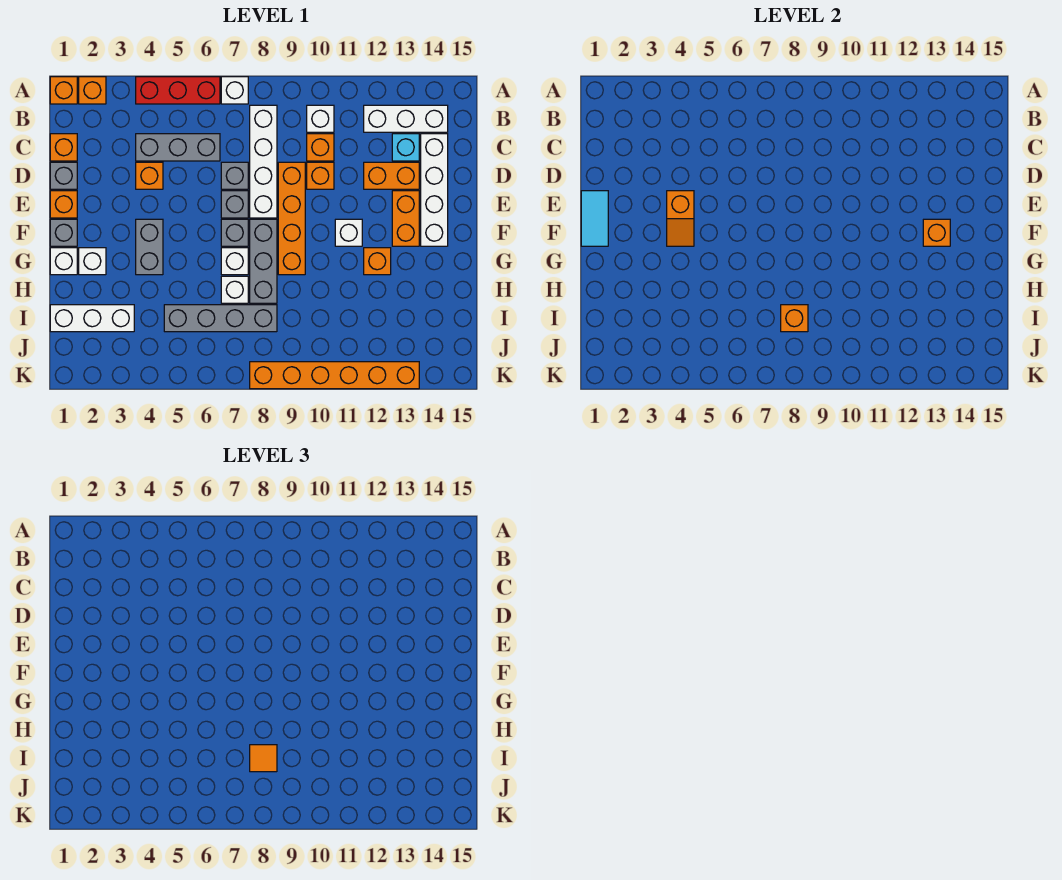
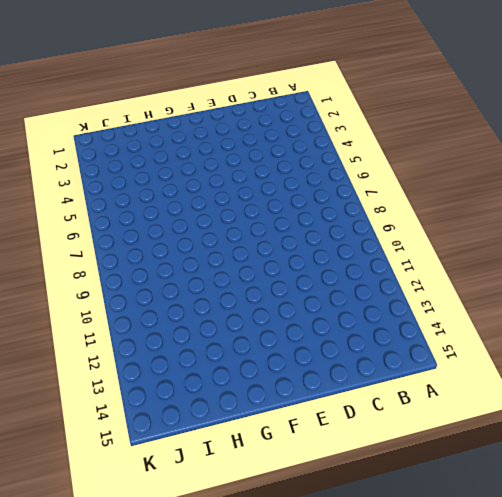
none -> orange 1x1 brick [50,77,77,104]
none -> orange 1x1 brick [79,77,106,104]
none -> red 1x3 brick [136,77,220,104]
none -> white 1x1 brick [221,77,248,104]

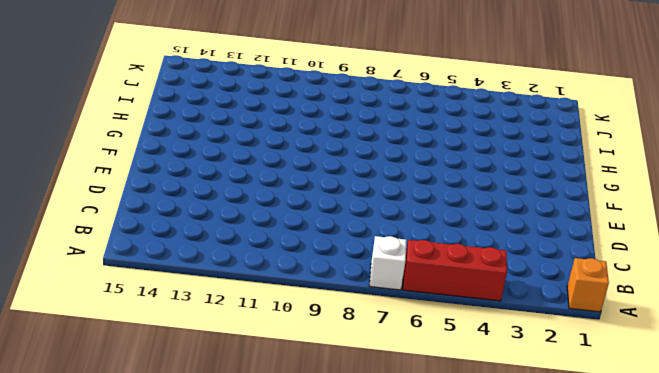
none -> orange 1x1 brick [79,77,106,104]
none -> white 1x4 brick [250,105,277,218]
none -> white 1x1 brick [307,105,334,132]
none -> white 1x3 brick [364,105,448,132]

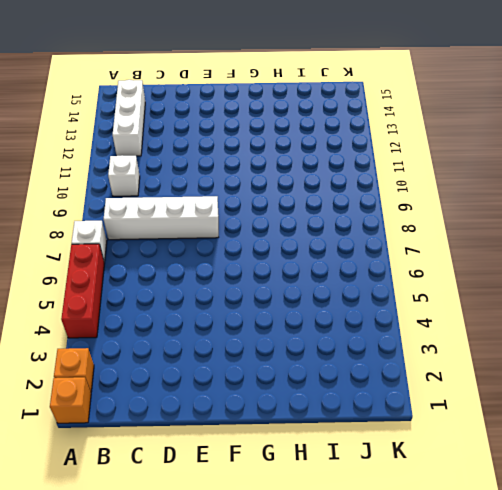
none -> orange 1x1 brick [50,134,77,161]
none -> grey 1x3 brick [136,134,220,161]
none -> orange 1x1 brick [307,134,334,161]
none -> cyan 1x1 brick [392,134,419,161]

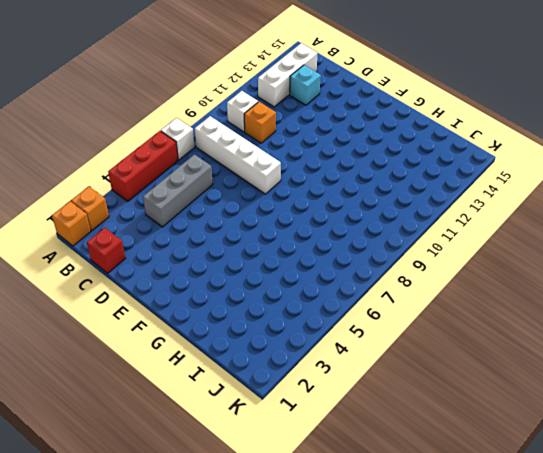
red 1x1 brick [87,228,125,273] -> orange 1x1 brick [50,134,77,161]
none -> white 1x4 brick [421,134,448,246]
none -> grey 1x1 brick [50,162,77,189]
none -> orange 1x1 brick [136,162,163,189]
none -> grey 1x1 brick [221,162,248,189]

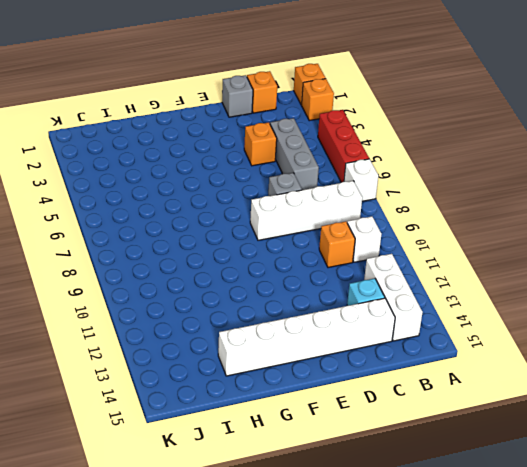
white 1x6 brick [218,298,395,376] -> white 1x4 brick [421,134,448,246]
none -> orange 1x4 brick [278,162,305,275]
none -> orange 1x1 brick [307,162,334,189]
none -> orange 1x2 brick [364,162,419,189]
none -> orange 1x1 brick [50,191,77,218]

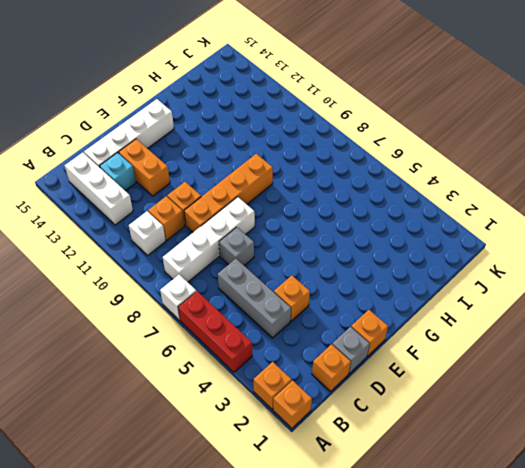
none -> grey 1x1 brick [221,191,248,218]
none -> orange 1x2 brick [392,191,419,246]
none -> grey 1x1 brick [50,219,77,246]
none -> grey 1x2 brick [136,219,163,275]

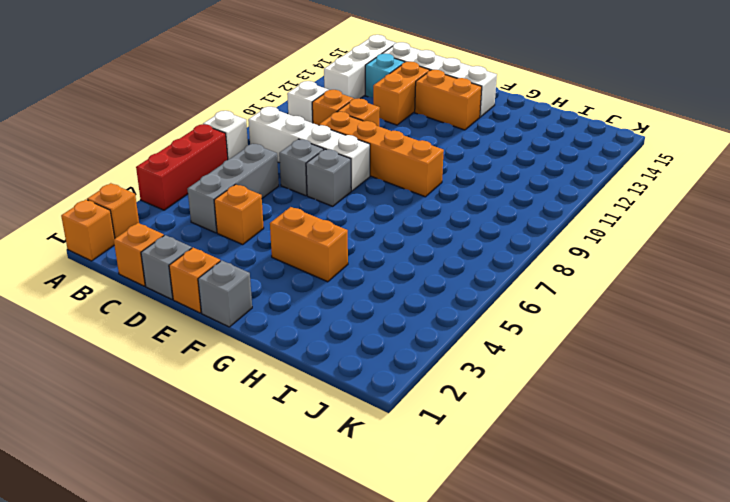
orange 1x2 brick [270,207,348,282] -> grey 1x2 brick [136,219,163,275]
none -> grey 1x1 brick [221,219,248,246]
none -> grey 1x3 brick [250,219,277,303]
none -> white 1x1 brick [335,219,362,246]
none -> white 1x1 brick [50,248,77,275]

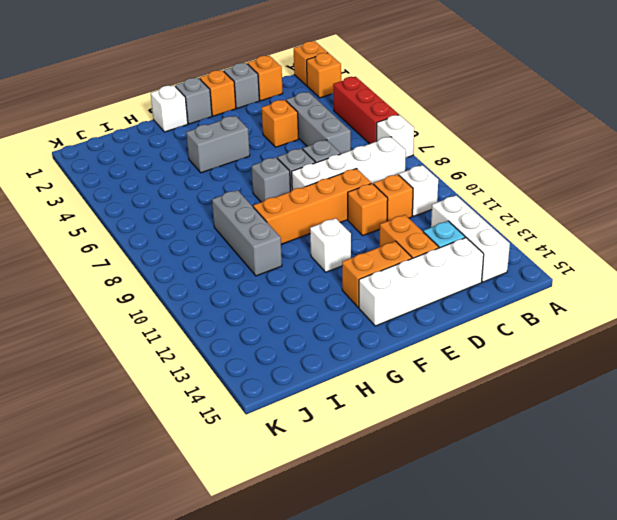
grey 1x3 brick [212,190,282,276] -> grey 1x3 brick turned to [250,219,277,303]
none -> white 1x1 brick [79,248,106,275]
none -> white 1x1 brick [221,248,248,275]
none -> orange 1x1 brick [364,248,391,275]
none -> white 1x1 brick [221,276,248,303]

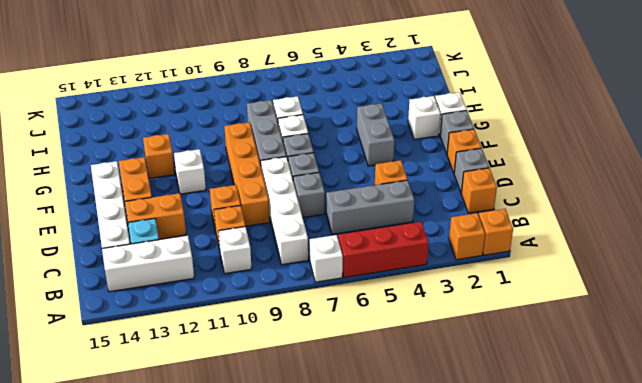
none -> white 1x3 brick [50,305,134,332]
none -> grey 1x4 brick [164,305,277,332]
none -> orange 1x6 brick [250,362,419,389]
none -> cyan 1x2 tile [581,191,608,246]

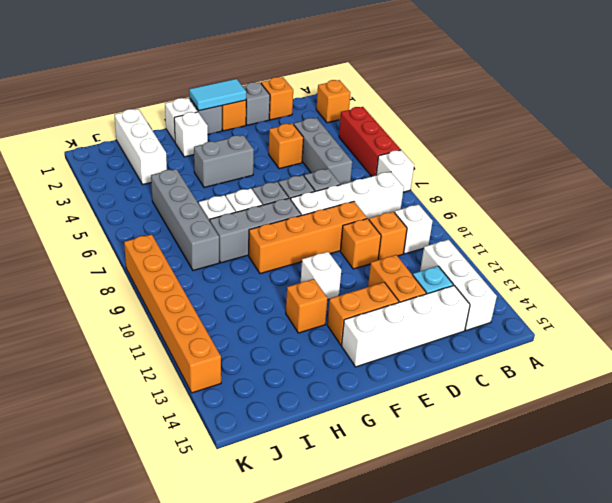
none -> orange 1x1 brick [50,77,77,104]
none -> orange 1x2 slope [667,191,694,246]
none -> orange 1x1 brick [923,219,950,246]
none -> orange 1x1 brick [781,305,808,332]

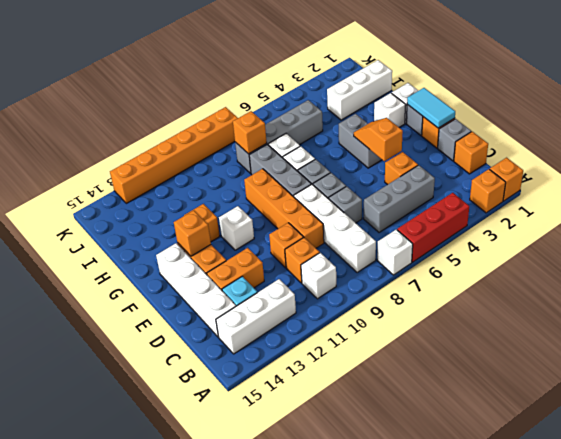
none -> orange 1x1 tile [250,745,277,772]

